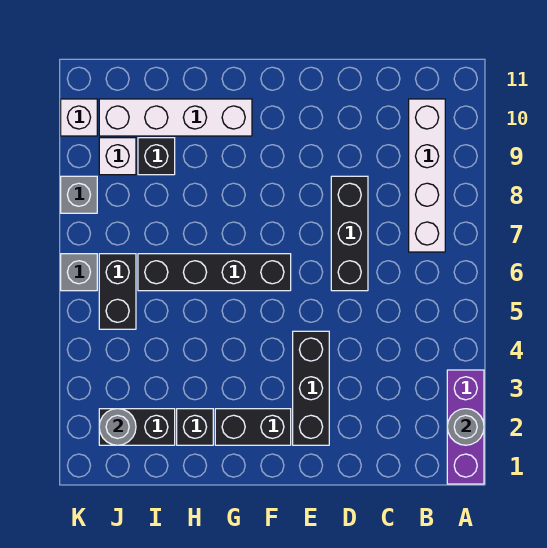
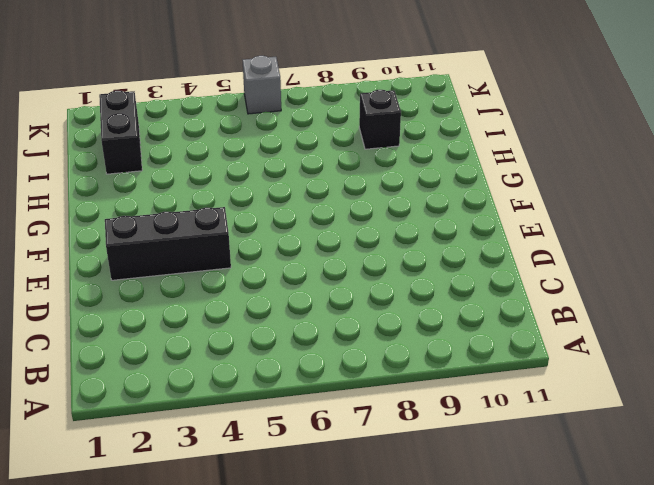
none -> purple 1x3 brick [447,370,484,484]
none -> white 1x4 brick [409,99,445,252]
none -> black 1x3 brick [331,176,368,291]

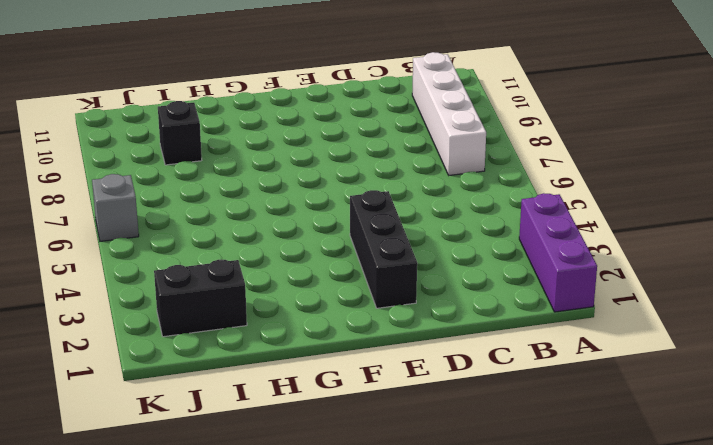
none -> black 1x3 brick [331,176,368,291]
none -> black 1x2 brick [215,409,291,445]
none -> black 1x4 brick [138,254,291,291]

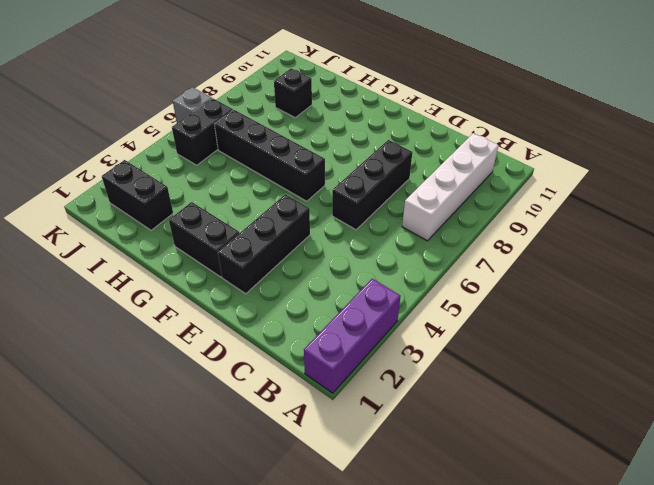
none -> white 1x4 brick [99,99,252,136]
none -> black 1x1 brick [177,409,213,445]
none -> white 1x1 brick [99,138,136,175]

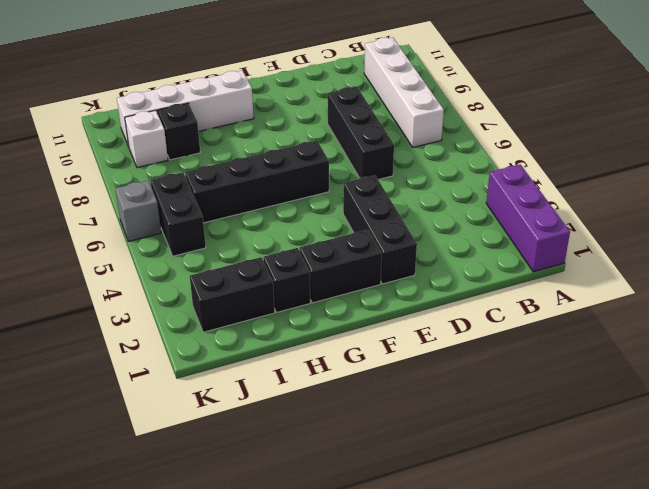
none -> grey 1x1 brick [61,176,97,213]
none -> white 1x1 brick [61,99,97,136]
none -> grey 1x1 round brick [447,409,484,445]

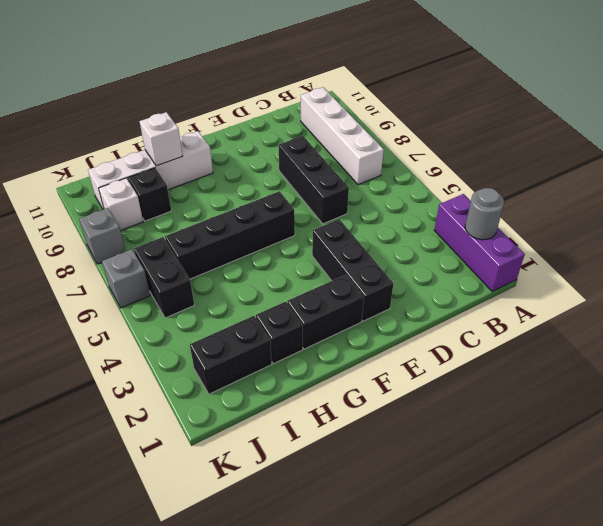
white 1x1 brick [140,112,183,166] -> white 1x1 brick moved to [61,99,97,136]
none -> grey 1x1 round brick [99,409,136,445]

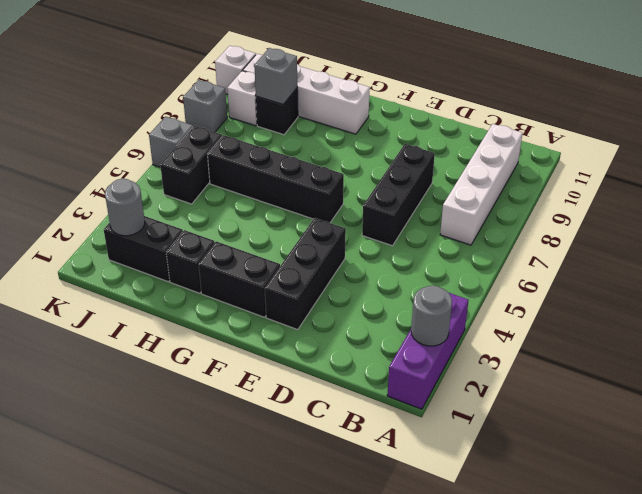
grey 1x1 brick [254,48,297,104] -> none

